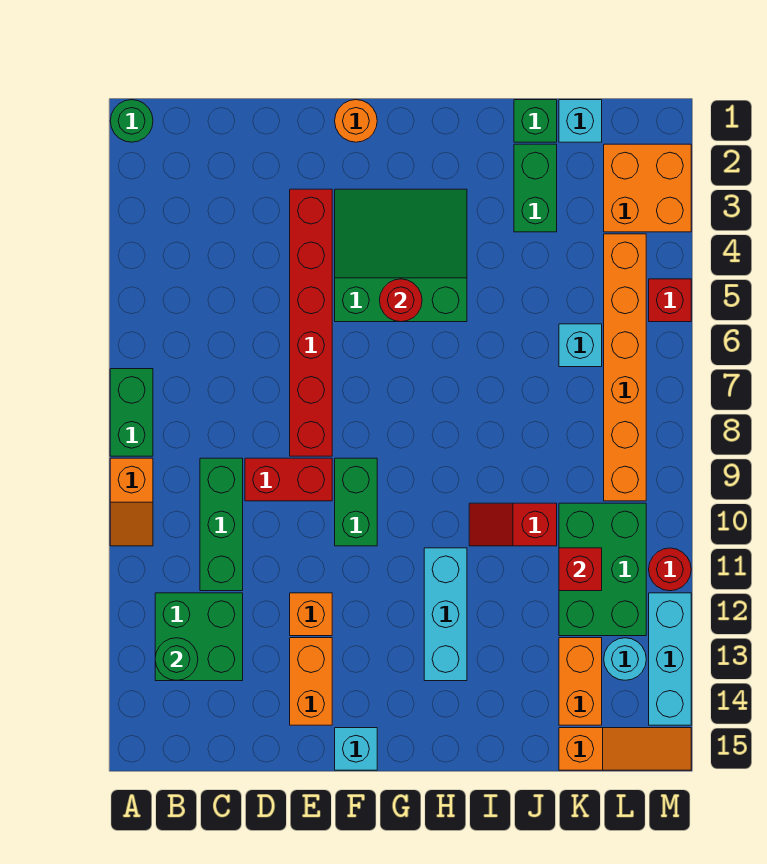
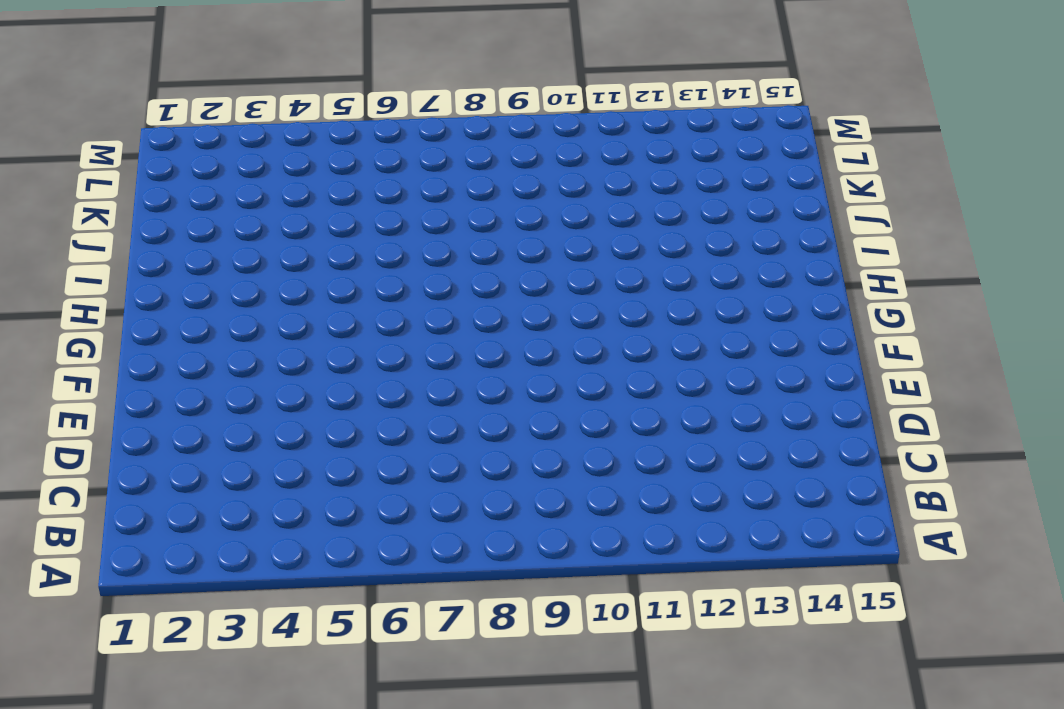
none -> green 1x1 round brick [110,100,153,142]
none -> green 1x2 brick [110,369,153,456]
none -> orange 1x2 slope [110,458,153,546]
none -> green 2x2 brick [155,593,243,681]

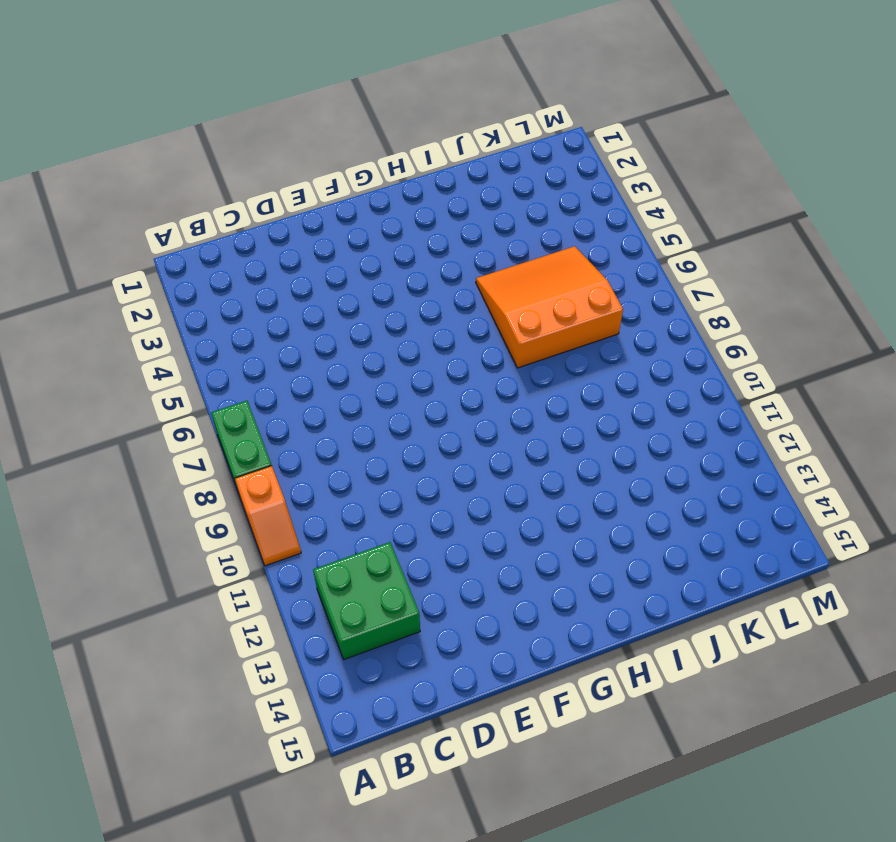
orange 3x3 slope [476,246,623,368] -> cyan 1x1 brick [559,324,602,367]
none -> green 1x1 round brick [110,100,153,142]
none -> green 1x3 brick [200,458,243,591]
none -> red 1x2 brick [245,458,332,501]
none -> red 1x6 brick [290,189,332,456]

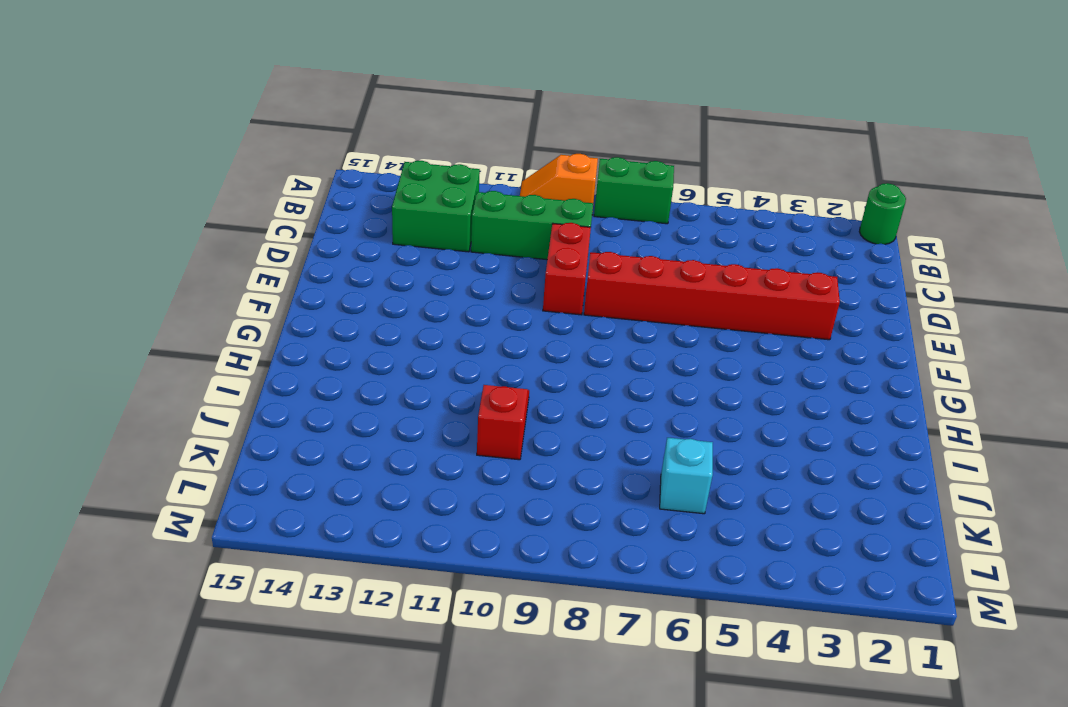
none -> orange 1x1 brick [290,593,332,636]
none -> orange 1x2 brick [290,638,332,725]
none -> orange 1x1 round brick [335,100,377,142]
none -> green 3x3 slope [335,189,467,322]

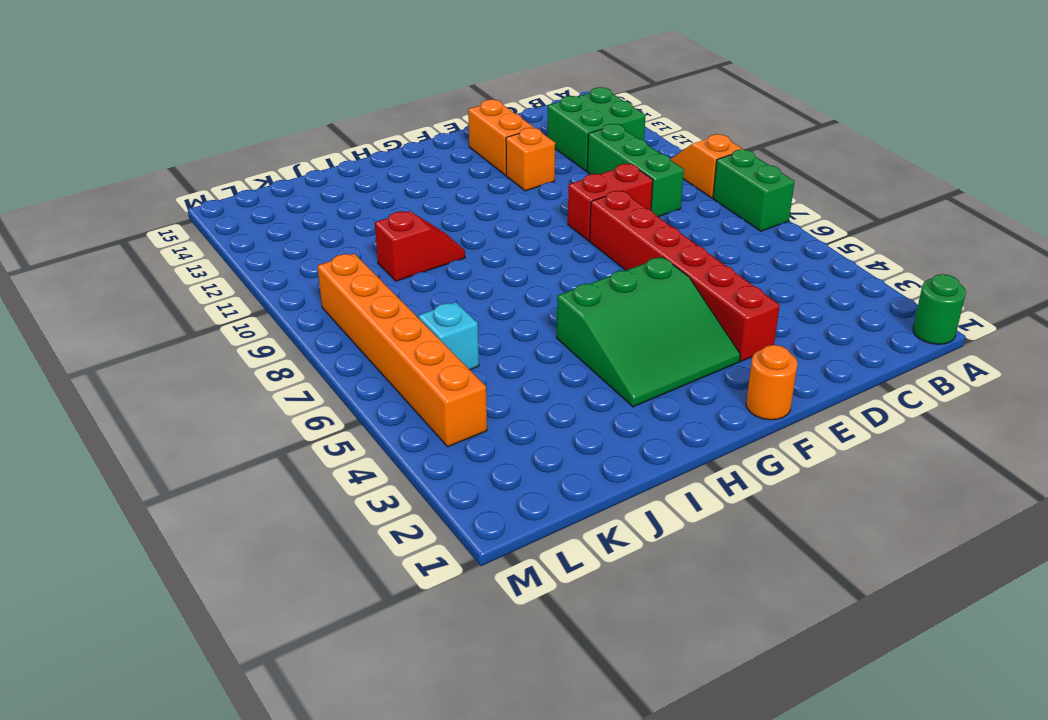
none -> green 1x2 brick [335,458,377,546]
none -> cyan 1x1 brick [335,728,377,770]
none -> cyan 1x3 brick [424,548,467,681]
none -> green 1x1 brick [514,100,557,142]

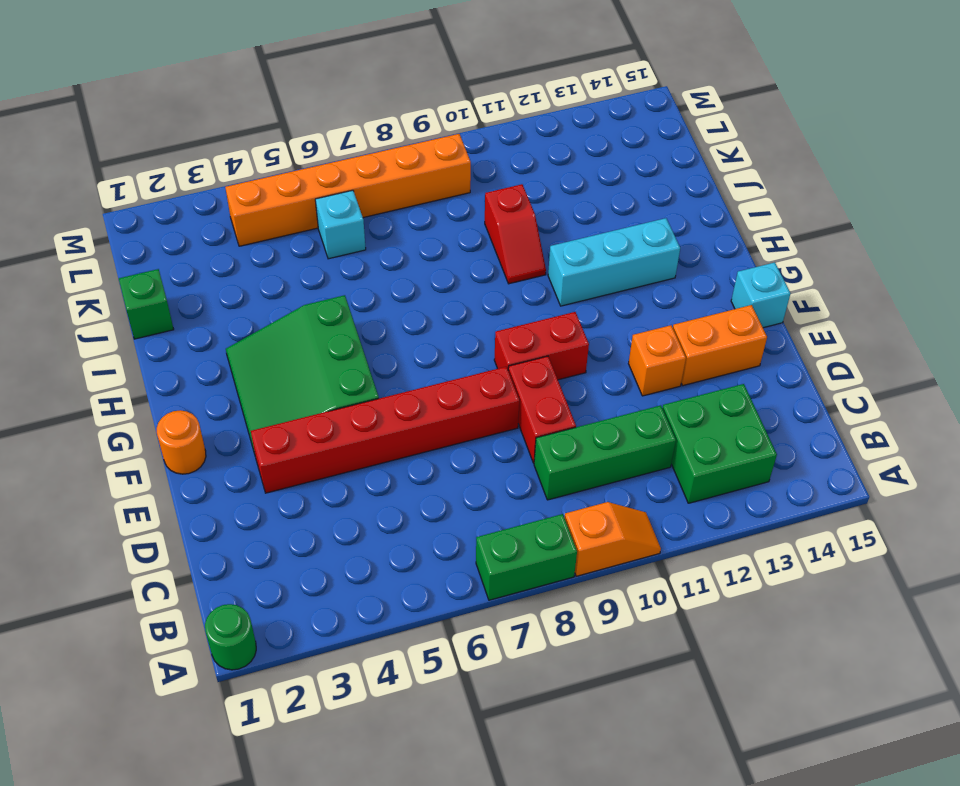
red 1x2 brick [494,312,589,380] -> green 1x2 brick [335,458,377,546]
none -> green 1x2 brick [514,144,557,232]
none -> cyan 1x1 brick [559,100,602,142]
none -> green 2x3 brick [559,503,646,636]
none -> orange 1x2 brick [559,638,602,725]

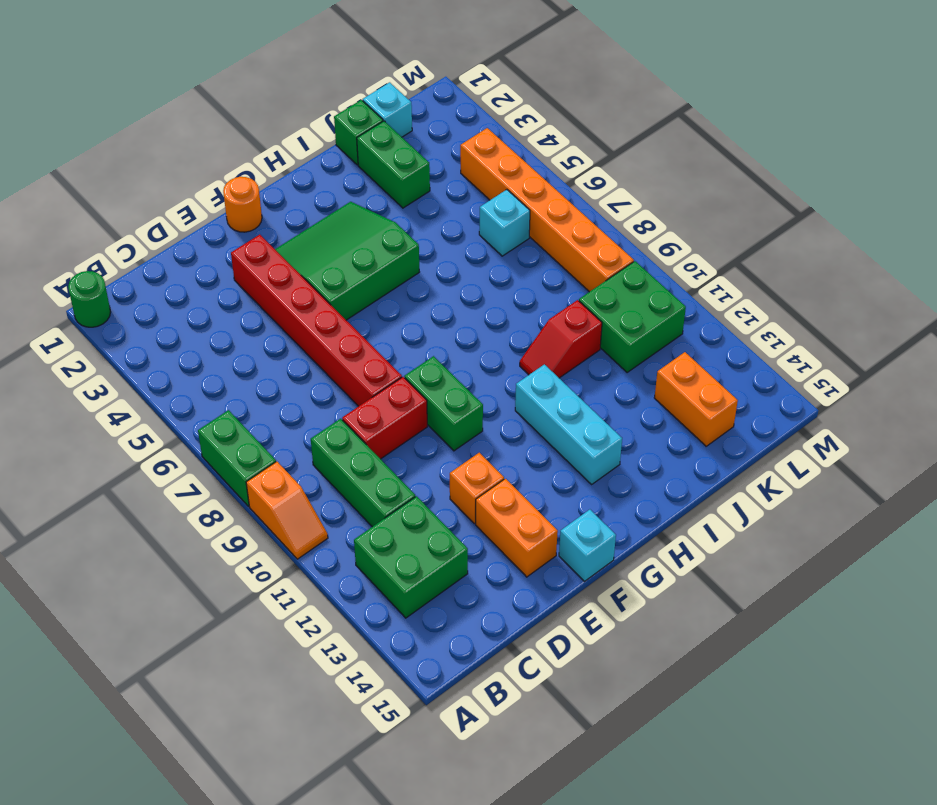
green 2x2 brick [579,261,686,373] -> green 2x3 brick [559,503,646,636]
none -> orange 1x3 slope [559,728,691,770]
none -> orange 2x2 brick [604,144,691,232]
none -> cyan 1x1 round brick [604,638,646,680]
none -> red 1x1 brick [649,279,691,322]

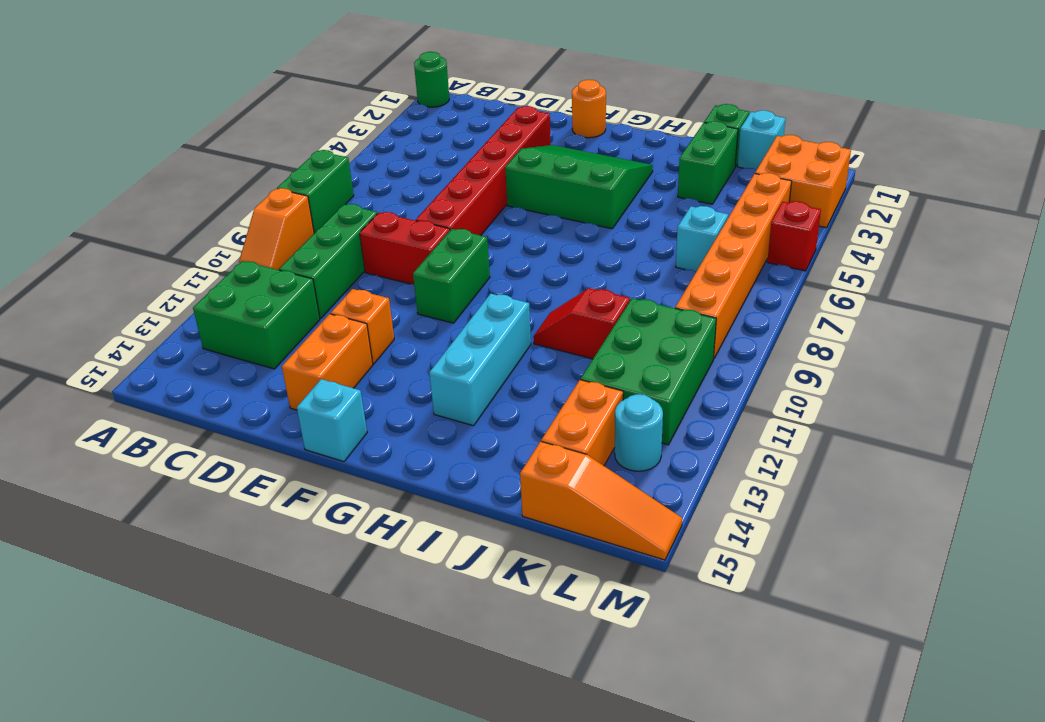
none -> red 1x1 round brick [649,548,691,591]
none -> cyan 1x3 brick [649,593,691,725]
none -> green 1x1 round brick [155,638,198,680]
none -> red 1x1 round brick [380,279,422,322]

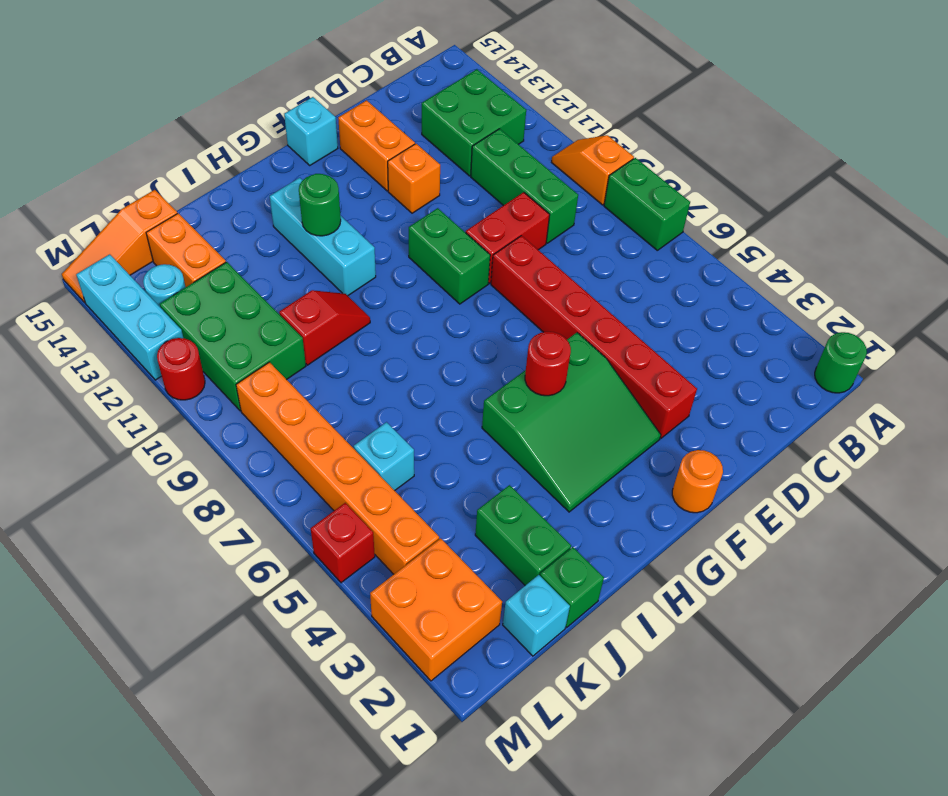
green 1x1 round brick [299,174,341,236] -> green 1x1 round brick moved to [155,638,198,680]
none -> red 1x1 brick [559,548,602,591]

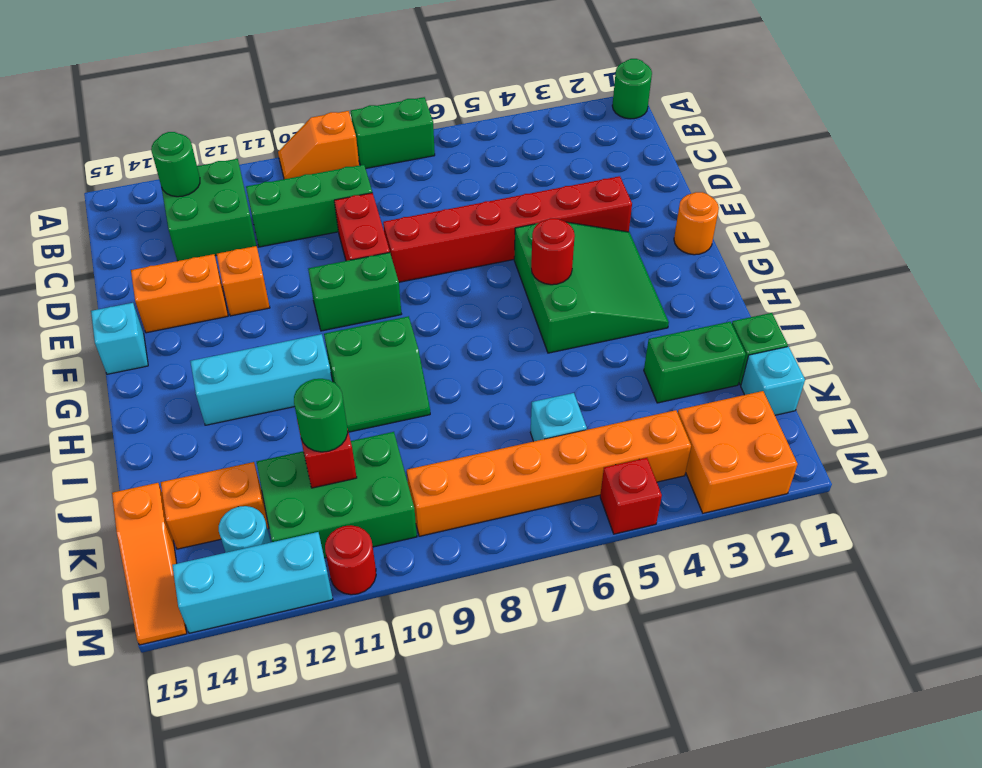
green 2x2 slope [324,316,430,432] -> red 1x2 slope [469,503,557,546]
green 1x1 round brick [294,379,348,452] -> none

